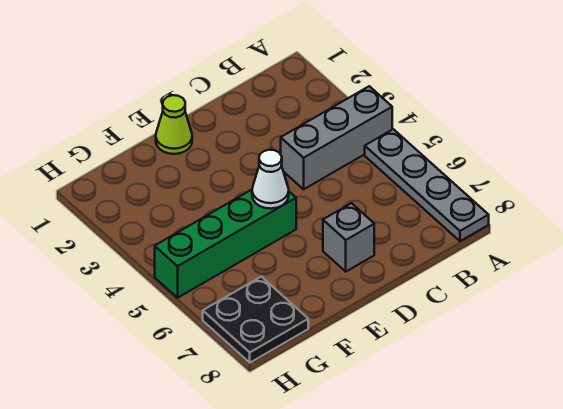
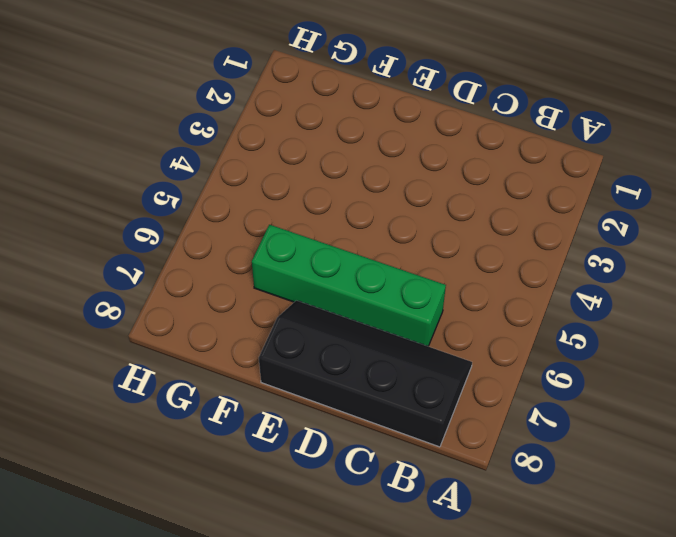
black 2x4 slope [259,300,472,447] -> grey 1x1 brick [323,203,374,272]
green 1x4 brick [252,225,446,346] -> green 1x4 brick moved to [155,190,296,298]
none -> grey 1x3 brick [281,86,392,189]
none -> grey 1x4 plate [365,129,489,241]

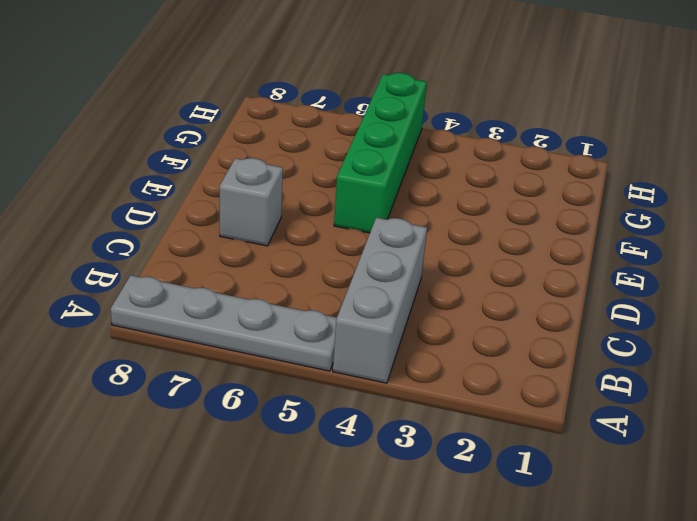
none -> lime 1x1 cone [156,95,192,154]
none -> black 2x2 plate [203,277,308,363]

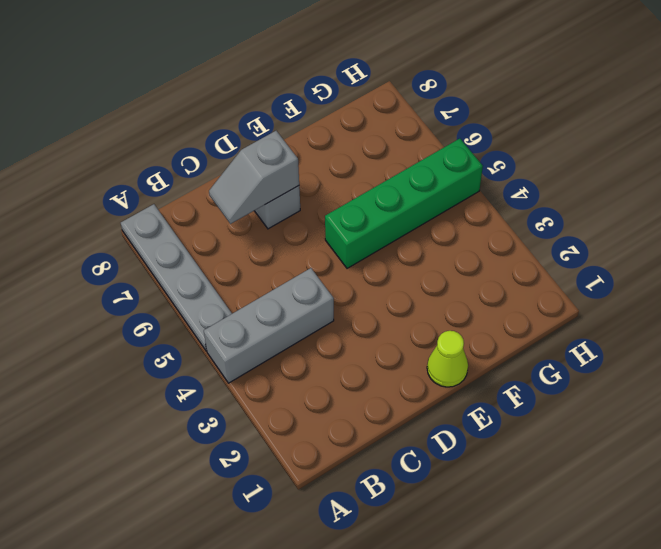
grey 1x2 slope [209,131,299,224] -> none
none -> black 2x2 plate [203,277,308,363]
none -> white 1x1 cone [252,150,289,209]

